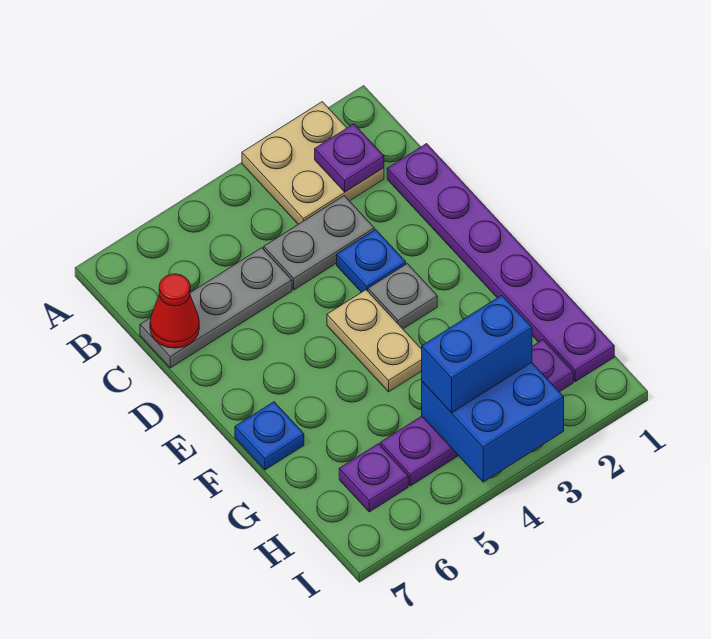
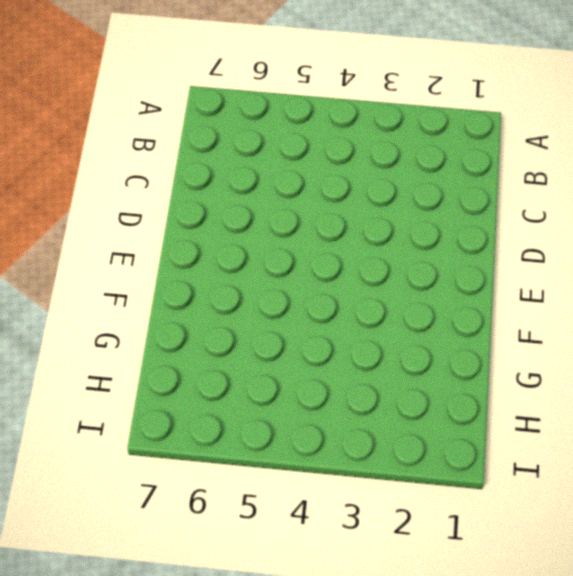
none -> tan 2x2 plate [242,102,384,224]
none -> purple 1x6 plate [387,144,614,382]
none -> grey 1x2 plate [264,196,374,290]

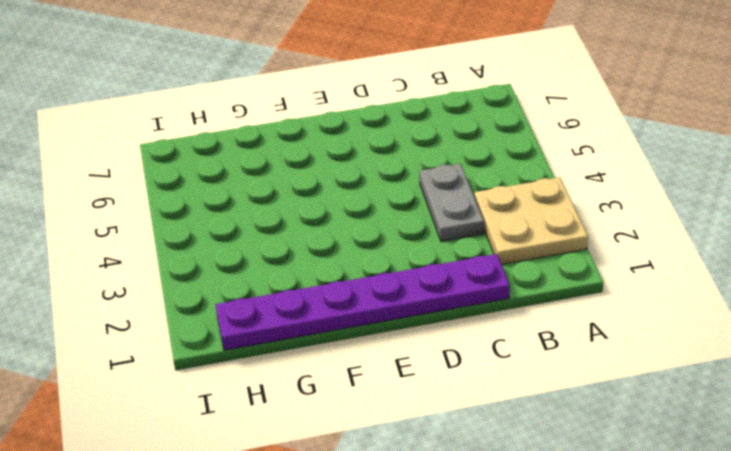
none -> grey 1x3 plate [140,248,292,368]
none -> blue 1x1 plate [337,230,406,292]
none -> grey 1x1 plate [368,264,437,329]

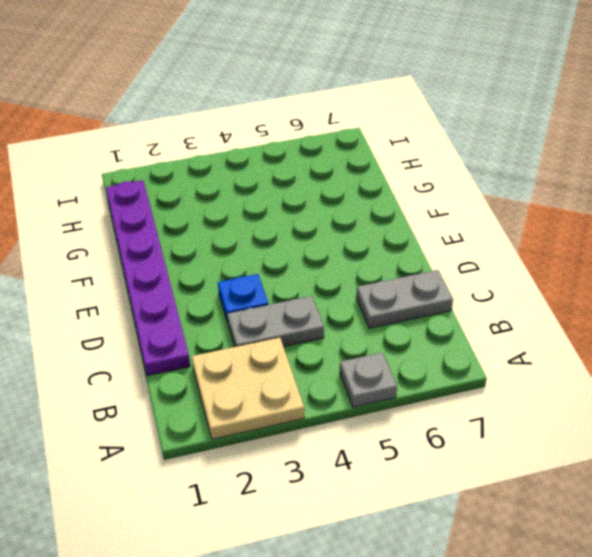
grey 1x1 plate [340,352,397,407] -> grey 1x1 plate moved to [368,264,437,329]
grey 1x2 plate [356,270,453,328] -> grey 1x3 plate [140,248,292,368]
none -> tan 1x2 plate [327,290,422,392]
none -> blue 1x1 plate [235,402,304,470]
none -> purple 1x4 plate [380,340,573,486]

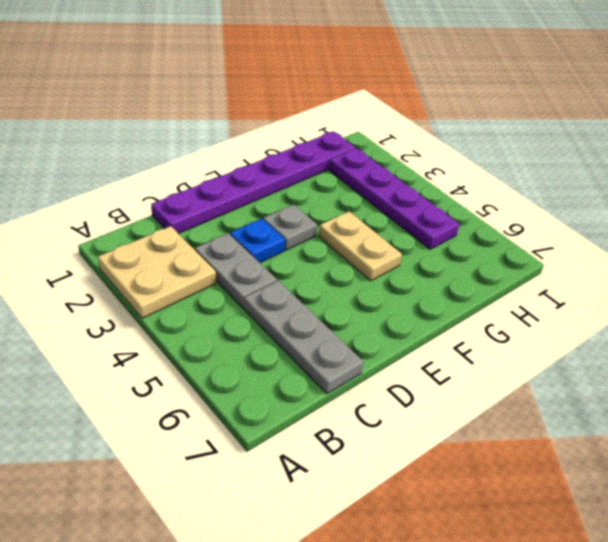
tan 1x2 plate [319,211,402,281] -> tan 1x2 plate turned to [327,290,422,392]
none -> blue 1x1 plate [235,402,304,470]
none -> purple 1x1 plate [339,444,408,512]
none -> purple 1x1 plate [315,124,384,192]

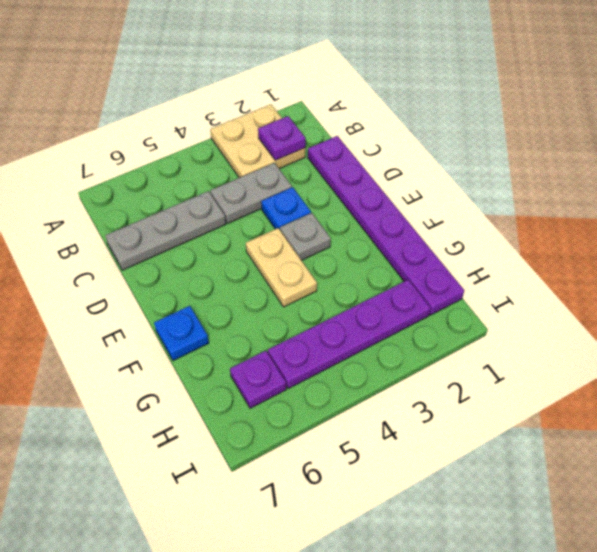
none -> red 1x1 cone [150,274,199,348]
none -> blue 2x2 brick [422,363,564,482]
none -> blue 1x2 brick [422,295,532,413]

